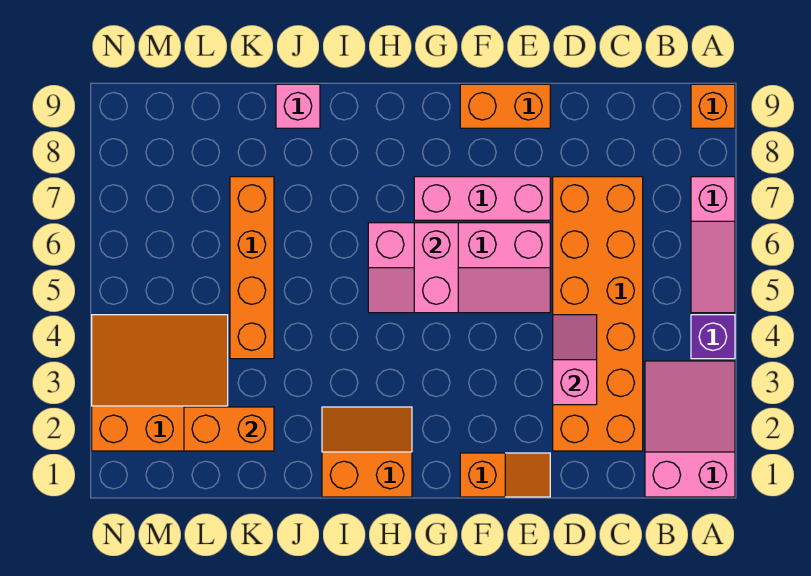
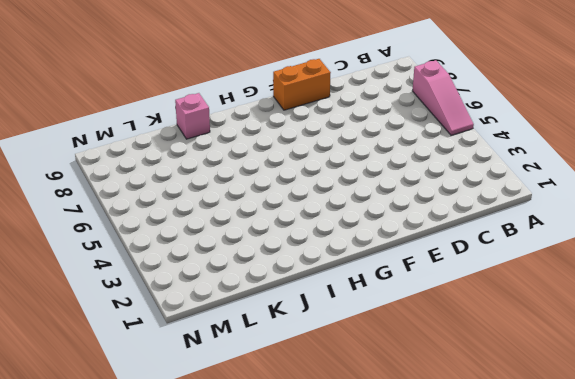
none -> pink 2x3 slope [645,361,735,497]
none -> purple 1x1 brick [691,315,735,359]
none -> orange 1x1 brick [691,84,735,128]

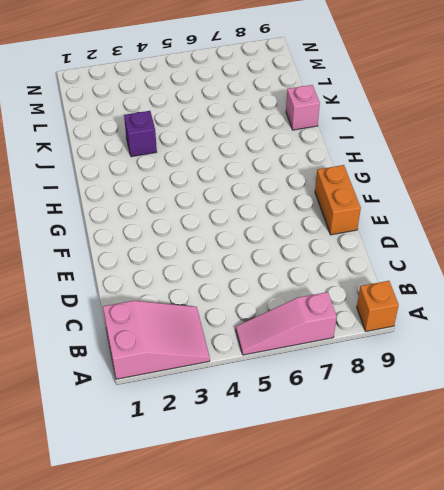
purple 1x1 brick [124,111,157,157] -> purple 1x1 brick moved to [691,315,735,359]
none -> orange 2x6 brick [553,177,643,451]
none -> orange 1x2 slope [460,453,550,497]
none -> pink 2x4 slope [368,223,550,313]

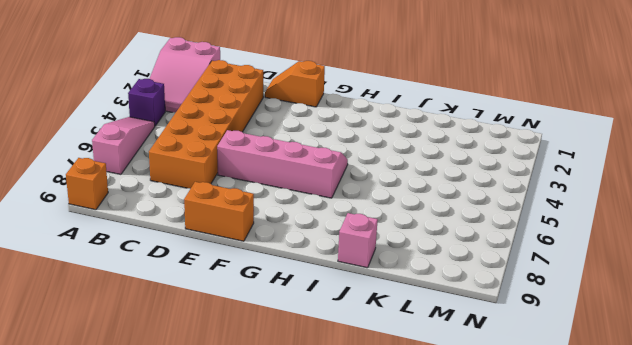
none -> pink 1x3 brick [414,177,550,220]
none -> orange 2x2 slope [322,407,412,497]
none -> orange 1x4 brick [230,177,274,359]

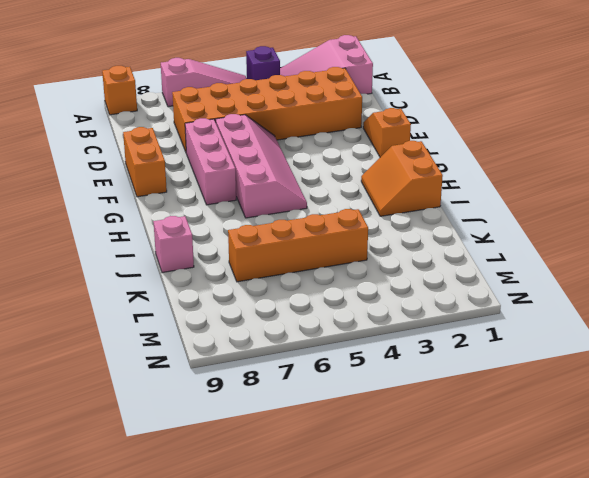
none -> orange 3x3 slope [92,315,228,451]
none -> pink 1x2 slope [553,315,597,405]
none -> pink 1x2 brick [414,223,458,313]

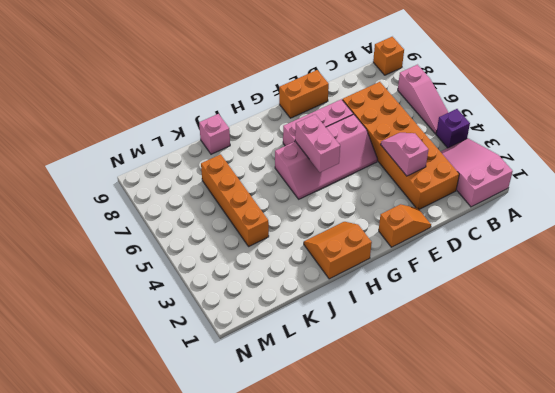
none -> orange 3x3 slope [92,315,228,451]
none -> orange 1x2 brick [184,407,274,451]

